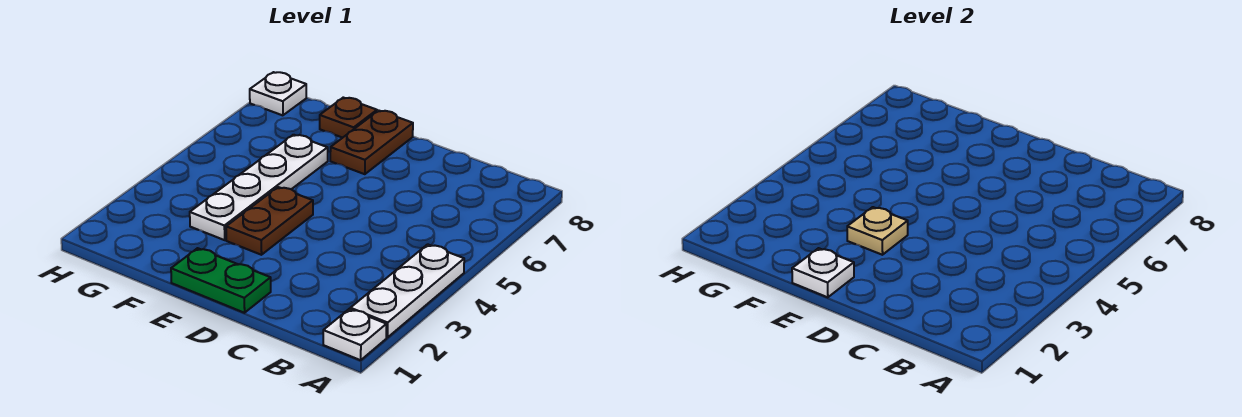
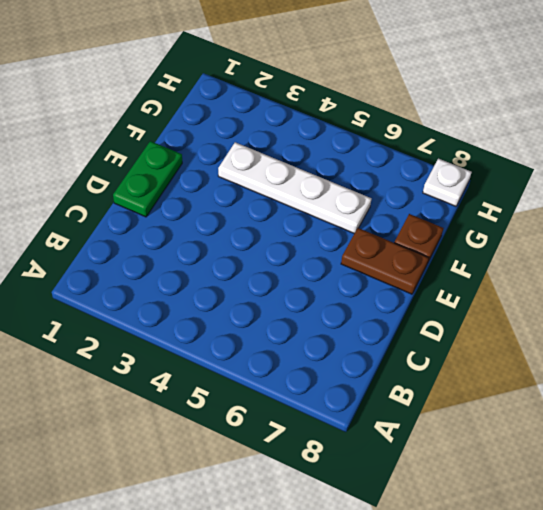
none -> white 1x1 plate [323,309,387,360]
none -> white 1x3 plate [350,244,464,338]

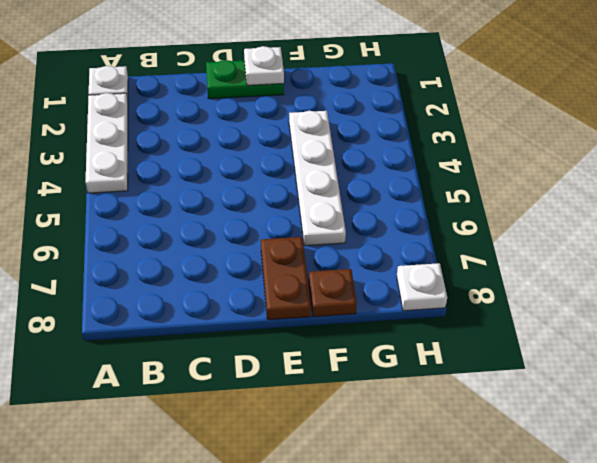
none -> brown 1x2 plate [226,187,313,255]
none -> tan 1x1 plate [847,207,908,255]

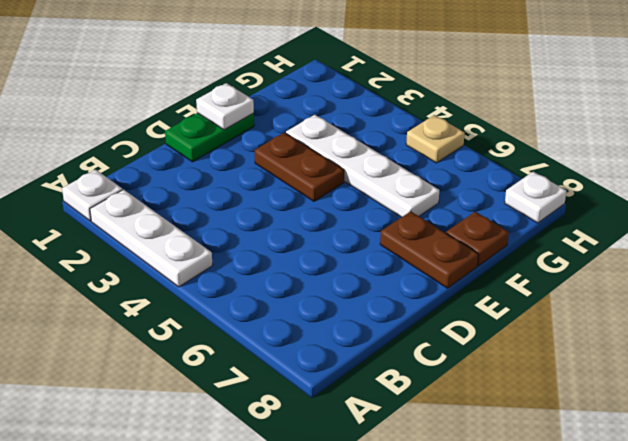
tan 1x1 plate [406,115,465,163] -> tan 1x1 plate moved to [847,207,908,255]

